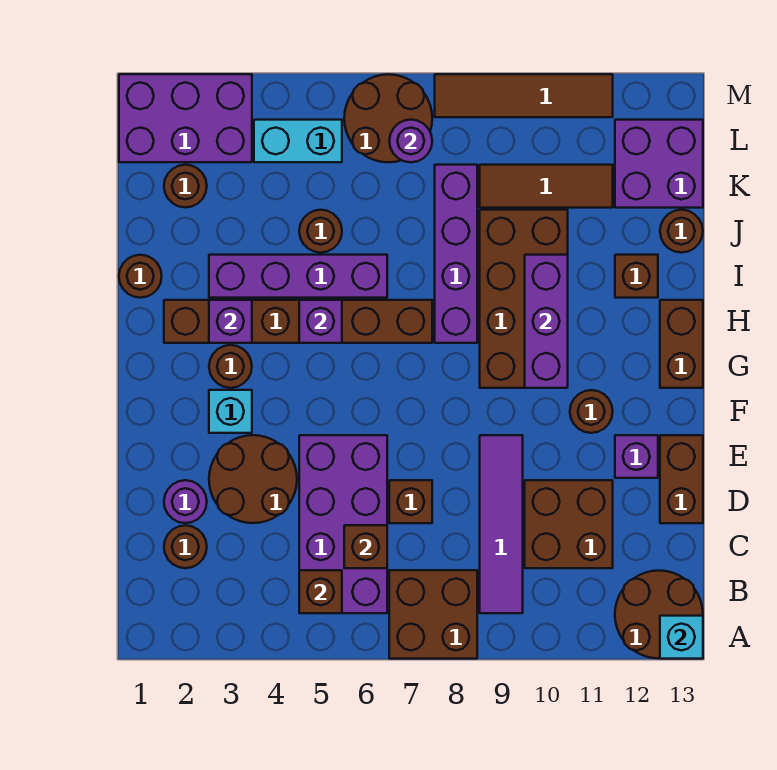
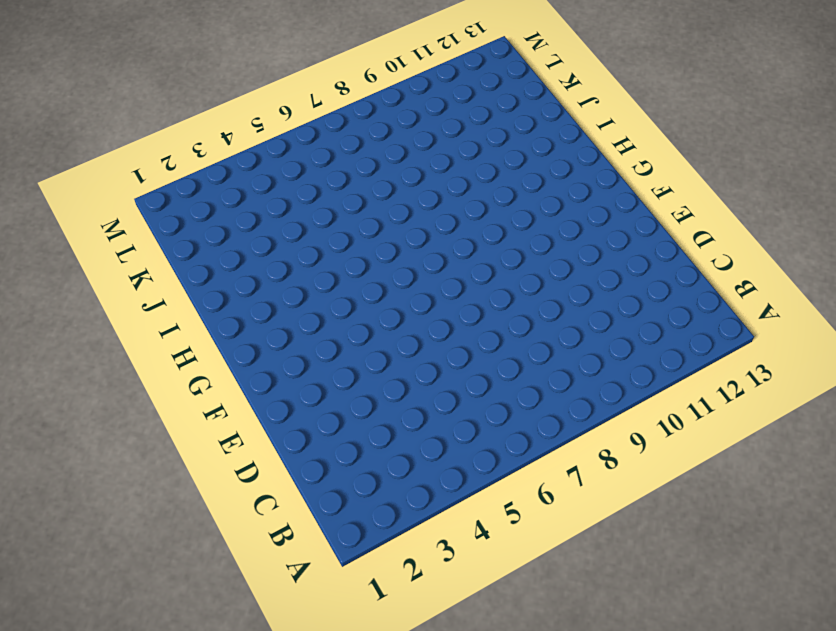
none -> brown 2x2 brick [389,570,477,659]
none -> brown 2x2 round brick [615,571,703,658]
none -> purple 2x4 brick [299,435,387,613]
none -> purple 1x4 tile [480,435,523,613]

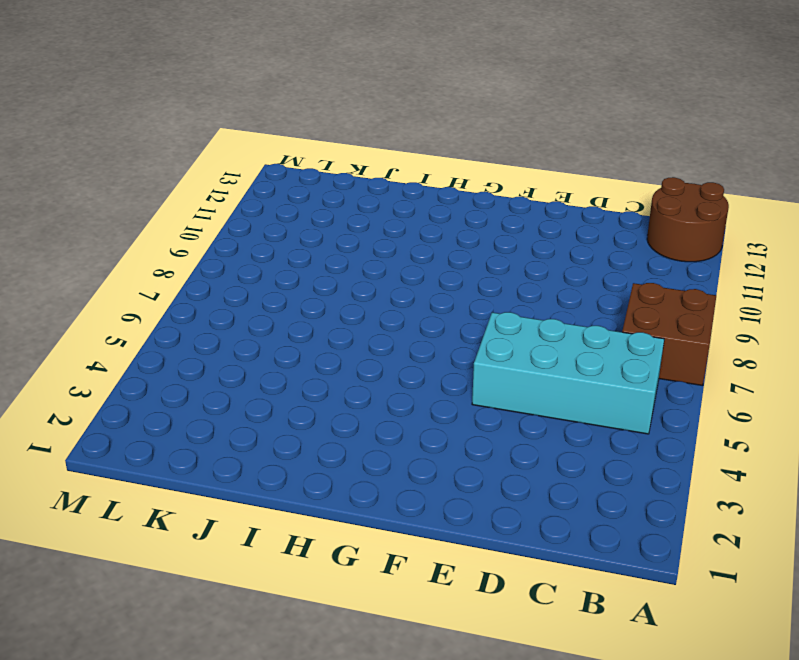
cyan 2x4 brick [472,312,664,434] -> purple 2x4 brick [299,435,387,613]
none -> purple 1x4 tile [480,435,523,613]
none -> brown 1x1 round brick [164,525,207,568]
none -> brown 2x2 brick [525,480,613,568]
none -> purple 1x1 round brick [164,480,207,523]

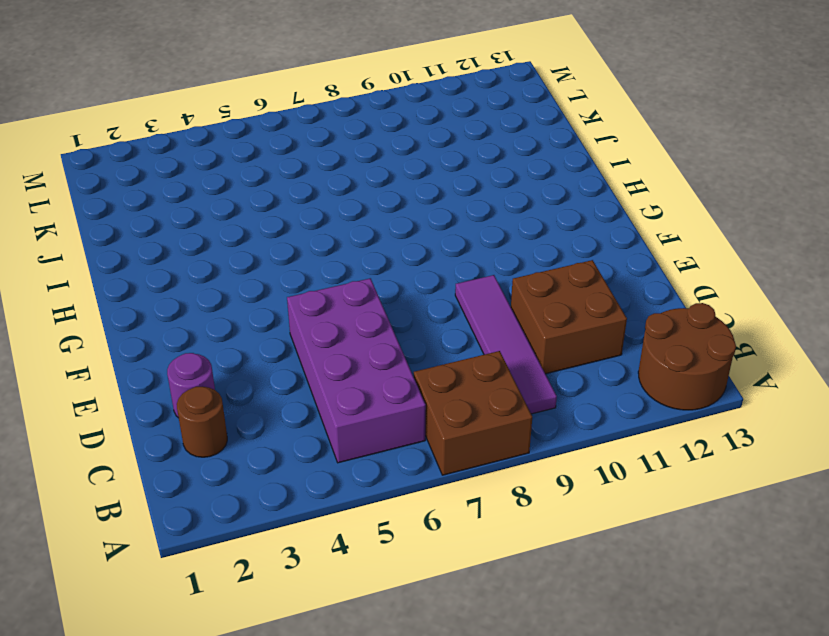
none -> brown 2x2 round brick [209,435,297,523]
none -> brown 1x1 brick [389,480,432,523]
none -> brown 1x2 brick [660,435,703,523]
none -> purple 1x1 brick [615,435,658,478]

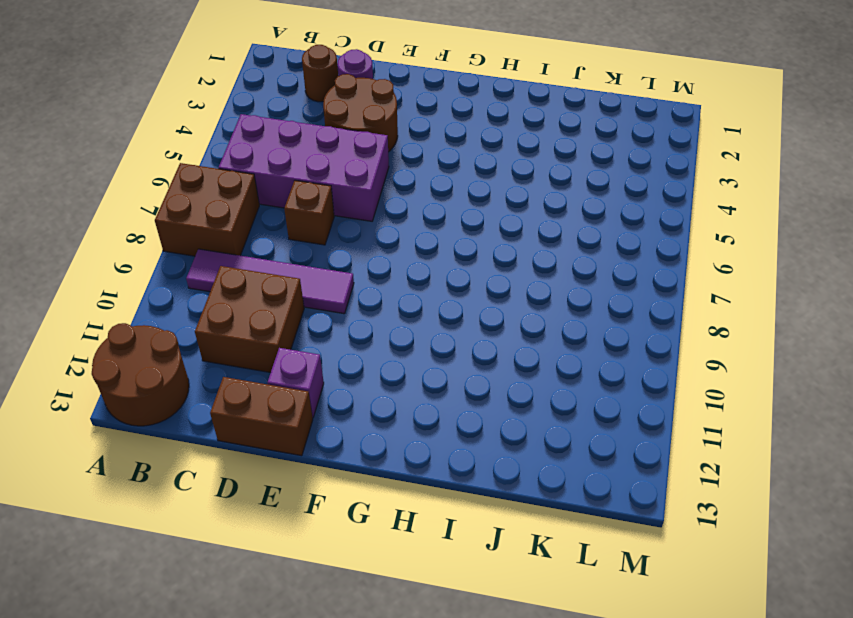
none -> cyan 1x1 brick [209,390,252,433]
none -> brown 1x1 round brick [570,390,613,433]
none -> brown 1x1 round brick [209,345,252,388]
none -> brown 2x4 brick [480,210,568,388]

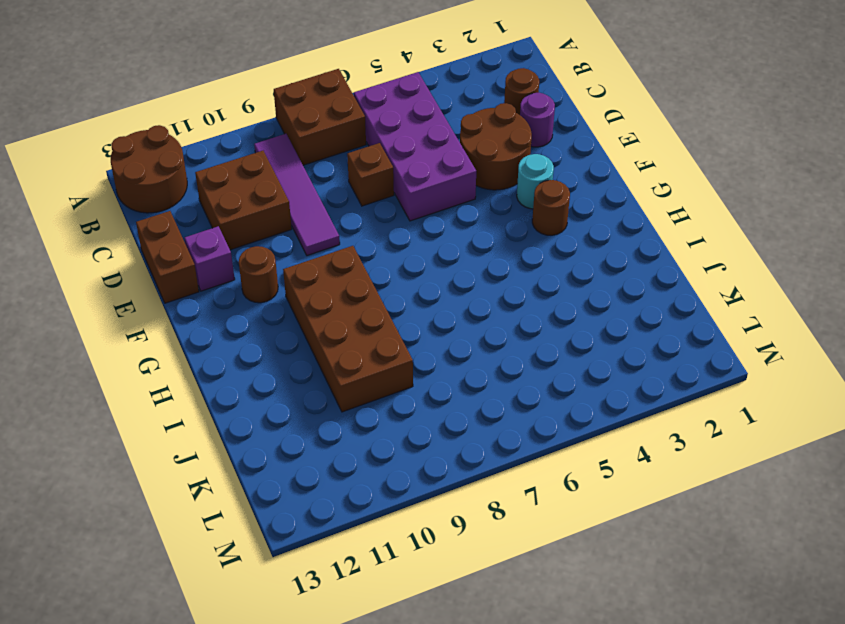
cyan 1x1 round brick [517,154,554,209] -> cyan 1x1 brick [209,390,252,433]
none -> brown 1x2 brick [660,300,703,388]
none -> brown 1x6 brick [164,300,432,343]
none -> purple 1x4 brick [435,165,477,343]
none -> brown 1x1 round brick [119,255,162,298]

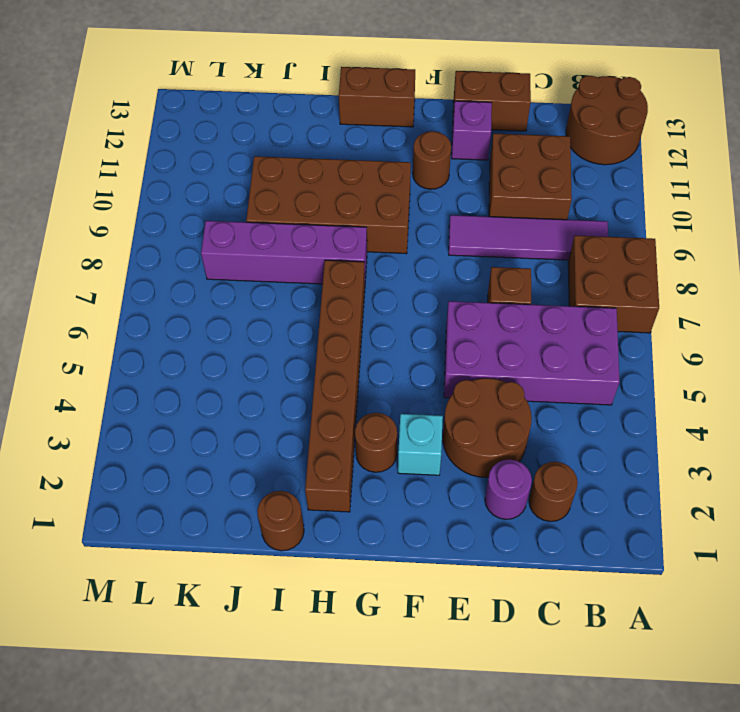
none -> purple 1x4 brick [209,255,387,298]
none -> brown 1x1 brick [615,255,658,298]
none -> brown 1x1 round brick [299,210,342,253]
none -> brown 1x1 round brick [660,210,703,253]

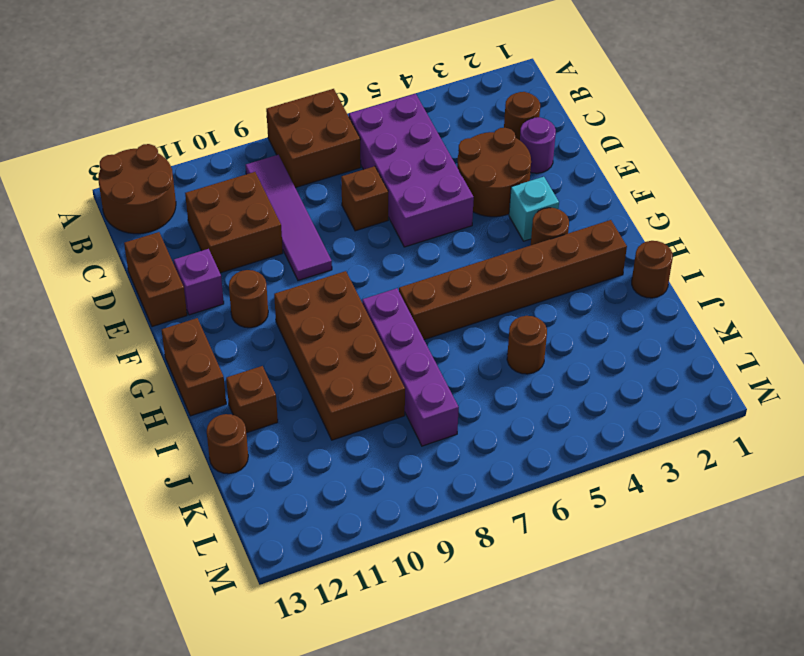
none -> purple 1x4 brick [209,255,387,298]
none -> brown 1x1 round brick [164,165,207,208]
none -> brown 1x3 tile [480,165,613,208]
none -> purple 2x2 brick [615,120,703,208]

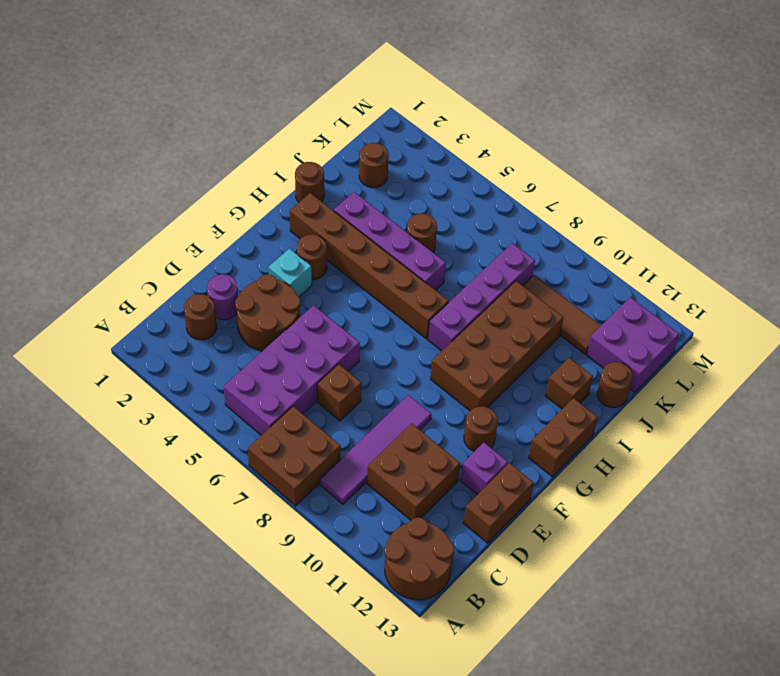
none -> purple 2x3 brick [119,74,252,162]
none -> cyan 1x2 brick [254,120,342,162]
none -> brown 2x2 round brick [344,74,432,162]
none -> brown 1x4 tile [435,74,613,117]

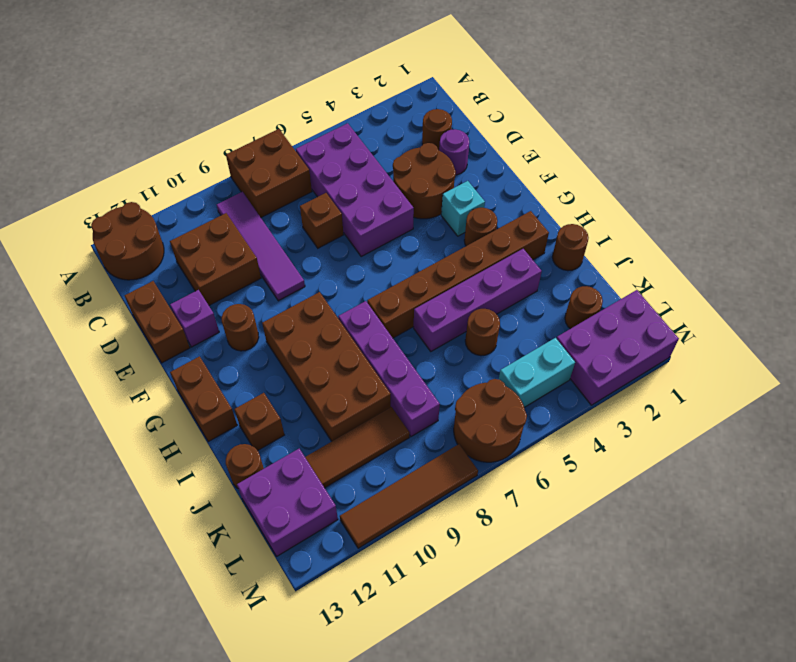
none -> cyan 1x1 brick [660,616,703,659]
none -> brown 1x1 brick [299,570,342,613]
none -> brown 1x1 brick [344,525,387,568]
none -> purple 1x3 brick [525,255,568,388]

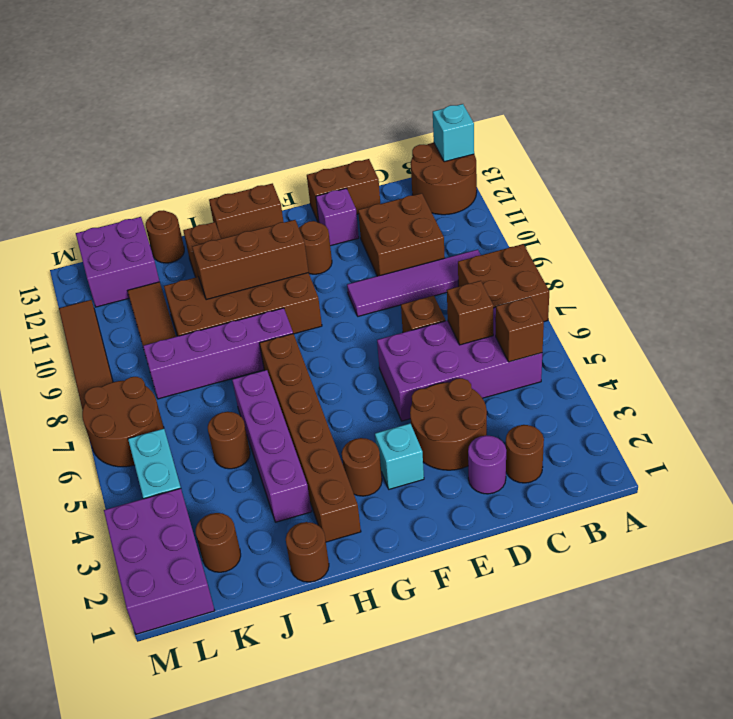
brown 1x3 brick [192,220,308,300] -> purple 1x3 brick [525,255,568,388]
none -> purple 1x1 brick [209,300,252,343]
none -> purple 1x1 brick [299,300,342,343]
none -> purple 1x1 round brick [390,120,432,162]

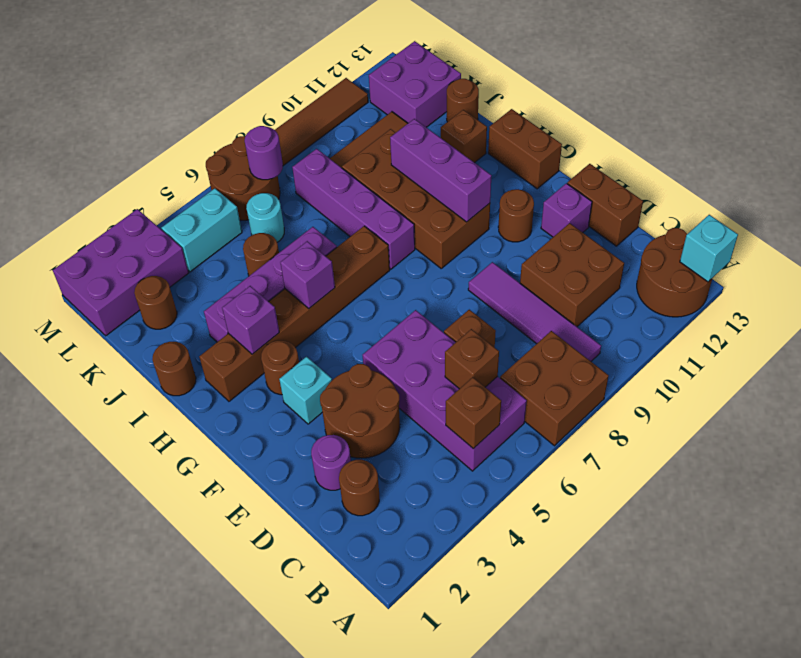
cyan 1x1 round brick [246,193,284,242] -> none

